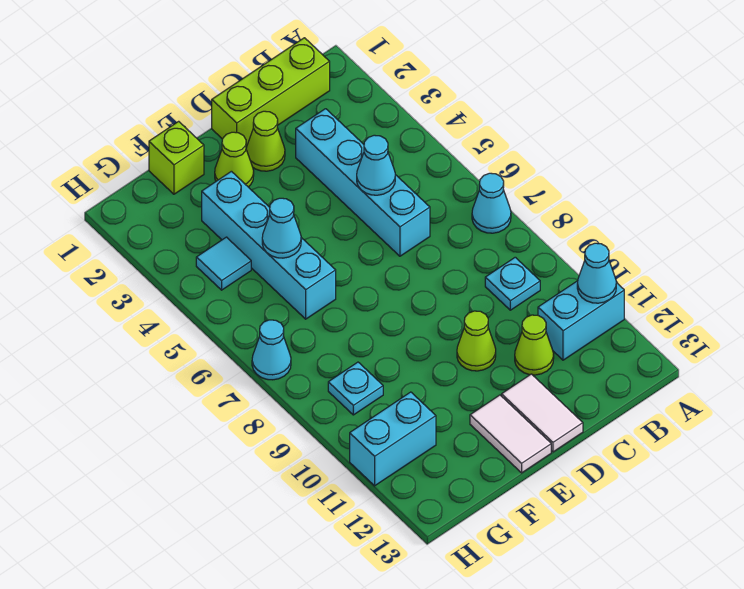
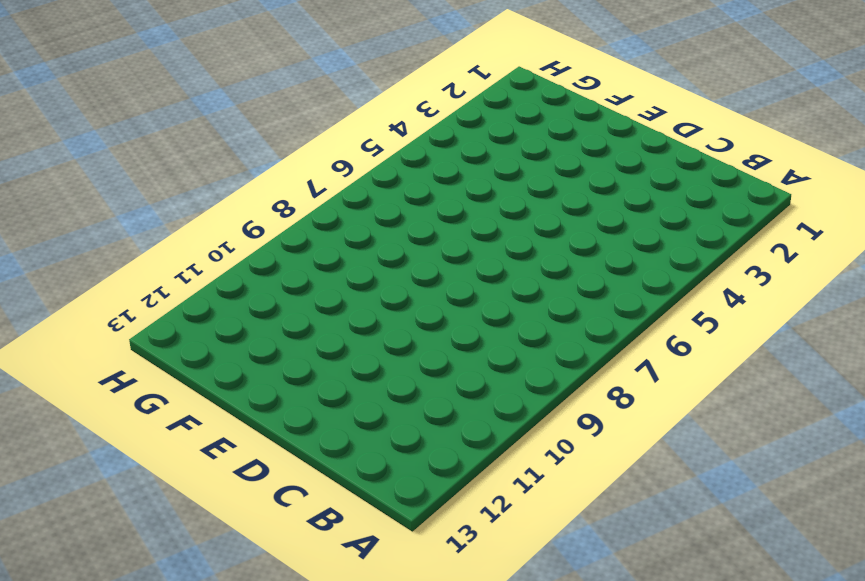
none -> cyan 1x1 cone [472,173,511,233]
none -> cyan 1x2 brick [538,281,624,360]
none -> lime 1x3 brick [212,38,330,146]

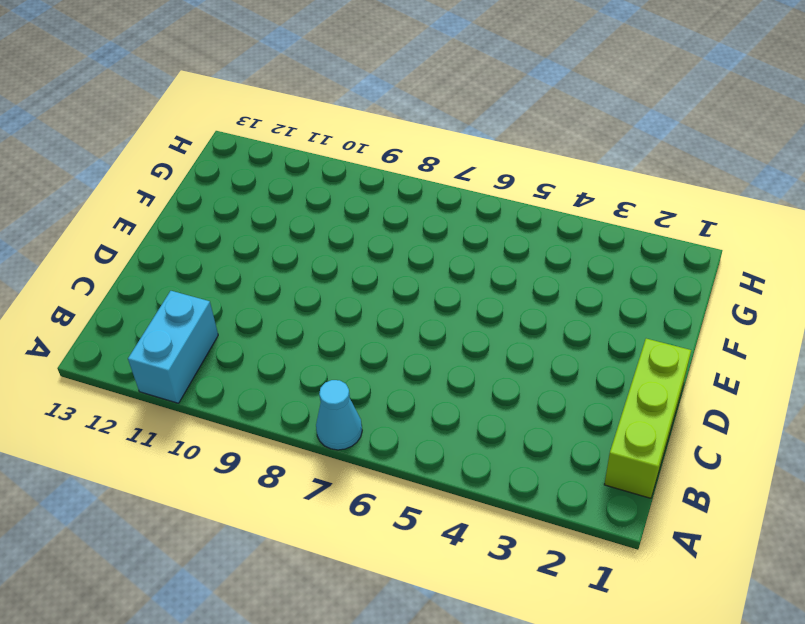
none -> cyan 1x1 plate [485,257,540,310]
none -> cyan 1x4 brick [296,109,430,256]
none -> lime 1x1 cone [515,315,554,375]

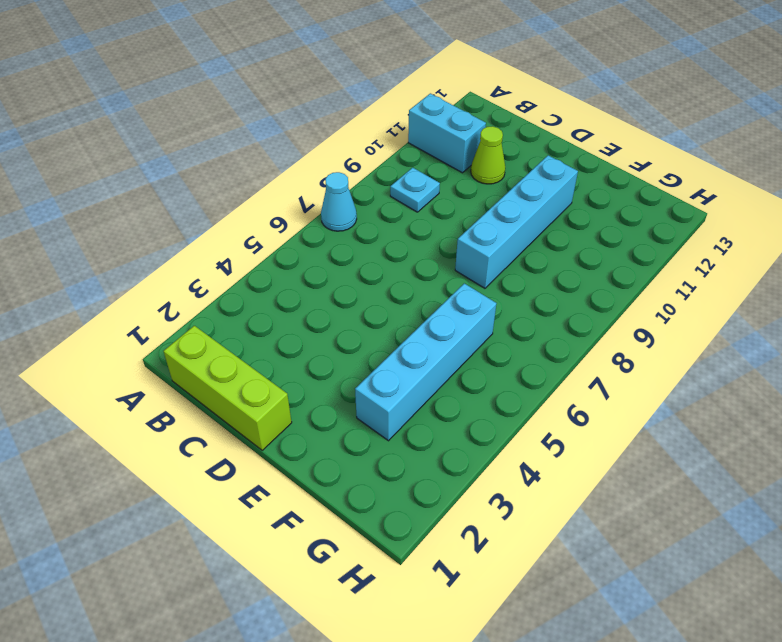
cyan 1x4 brick [455,155,578,288] -> cyan 1x4 brick moved to [296,109,430,256]
none -> lime 1x1 cone [246,111,285,171]
none -> lime 1x1 cone [457,311,496,371]
none -> white 1x2 tile [502,374,583,452]

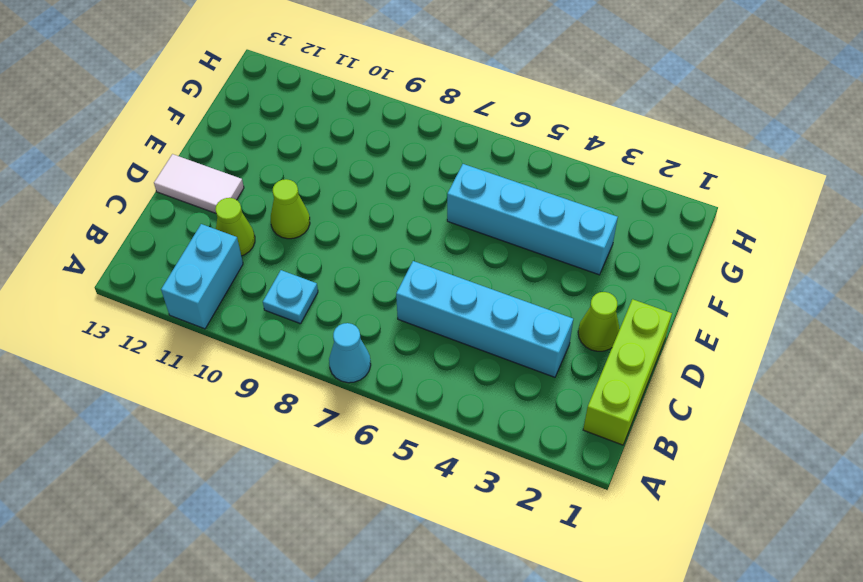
none -> lime 1x1 cone [215,132,254,187]
none -> white 1x2 tile [470,395,551,473]
none -> lime 1x1 brick [149,121,204,194]

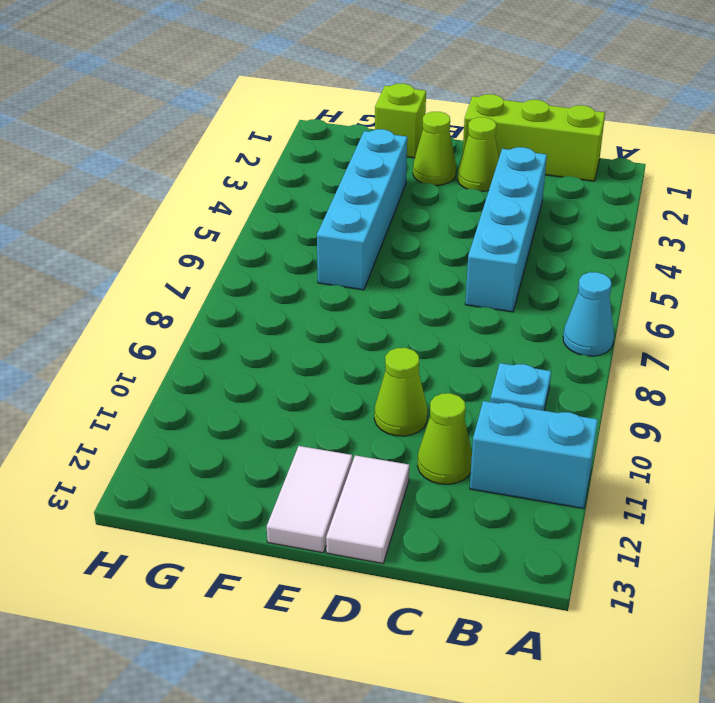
none -> cyan 1x1 tile [196,237,251,290]
none -> cyan 1x1 plate [328,362,383,415]
none -> cyan 1x2 brick [350,392,436,486]

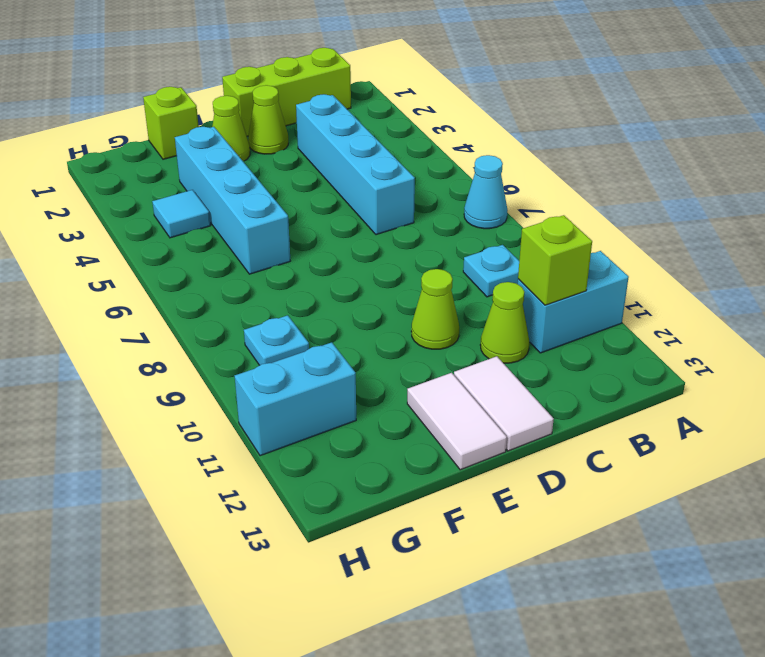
lime 1x1 brick [518,215,592,305] -> none
none -> cyan 1x1 cone [252,320,291,380]
none -> cyan 1x1 cone [577,243,616,303]
none -> cyan 1x1 cone [357,135,395,195]

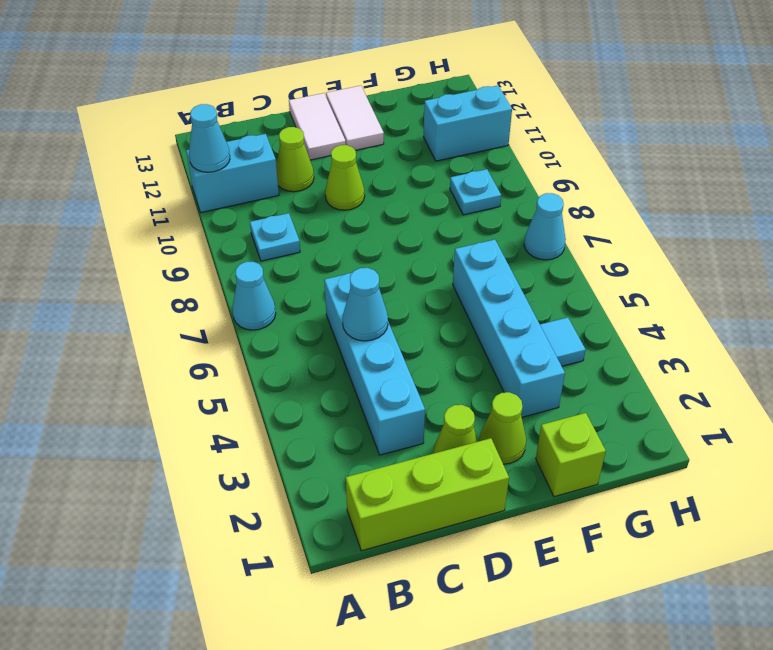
none -> cyan 1x1 cone [262,198,301,258]

